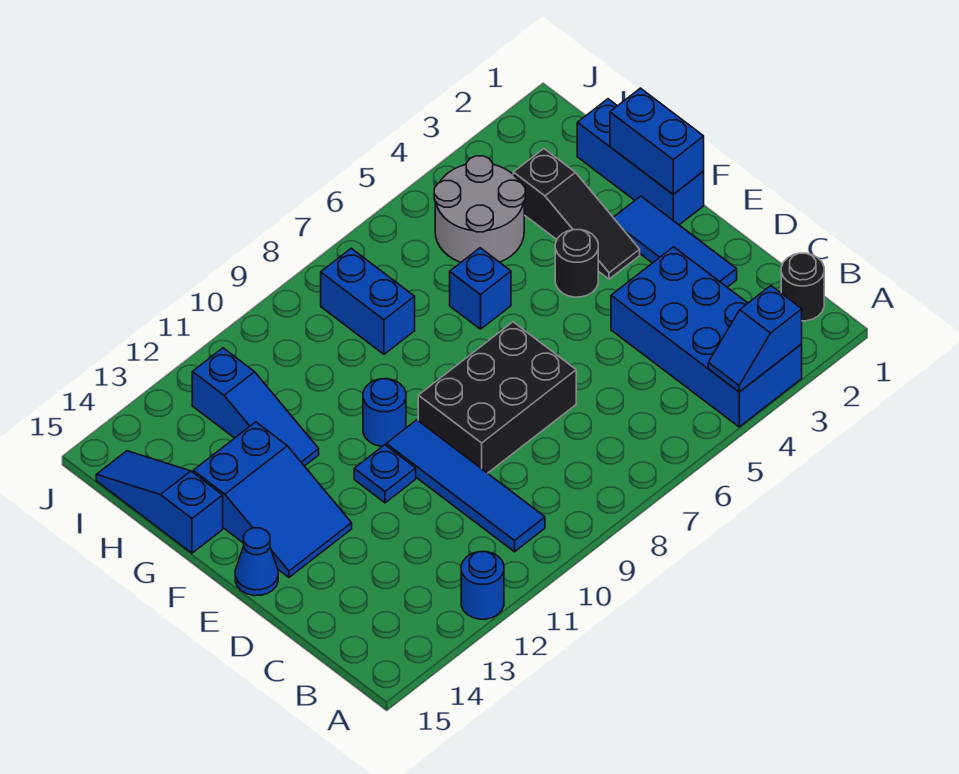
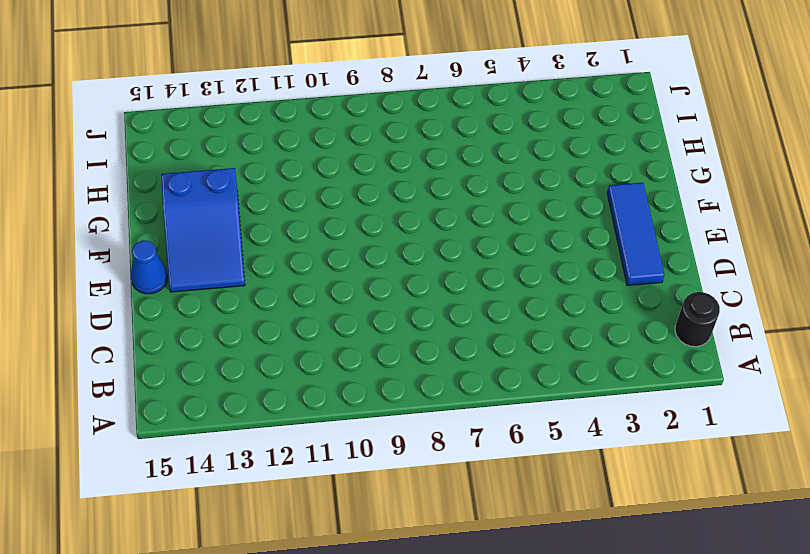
none -> blue 2x4 brick [611,247,802,427]
none -> blue 1x1 round brick [461,552,504,619]
none -> blue 1x4 tile [386,420,545,552]

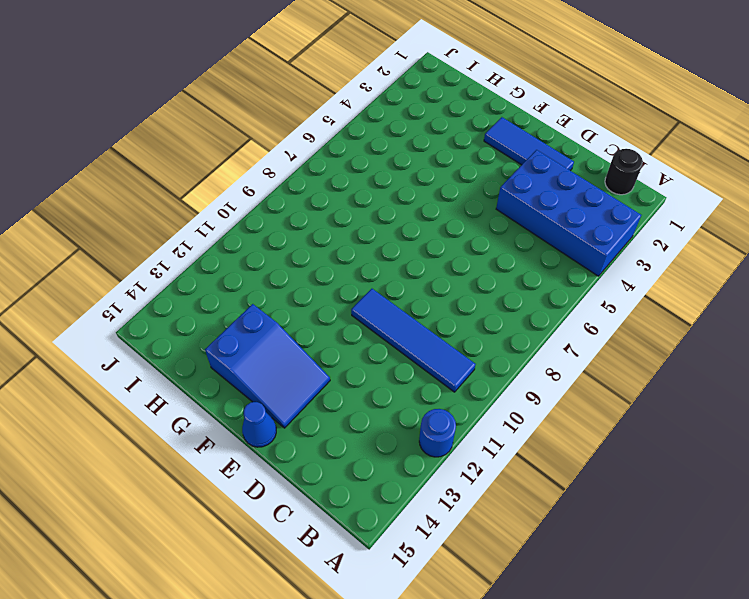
none -> black 2x3 brick [418,322,576,473]
none -> blue 1x1 plate [354,445,416,503]
none -> blue 1x3 brick [577,99,704,225]

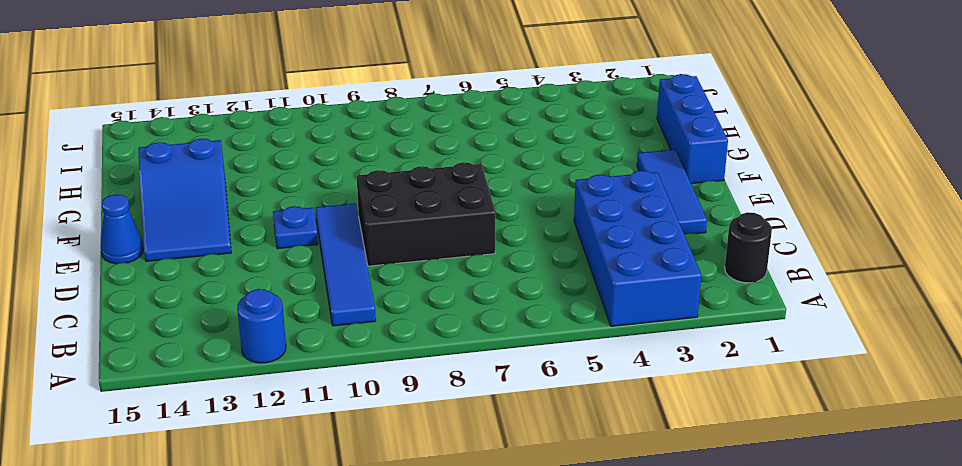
none -> black 1x3 slope [513,149,640,279]
none -> black 1x1 round brick [555,230,598,297]
none -> blue 1x1 round brick [363,379,406,446]

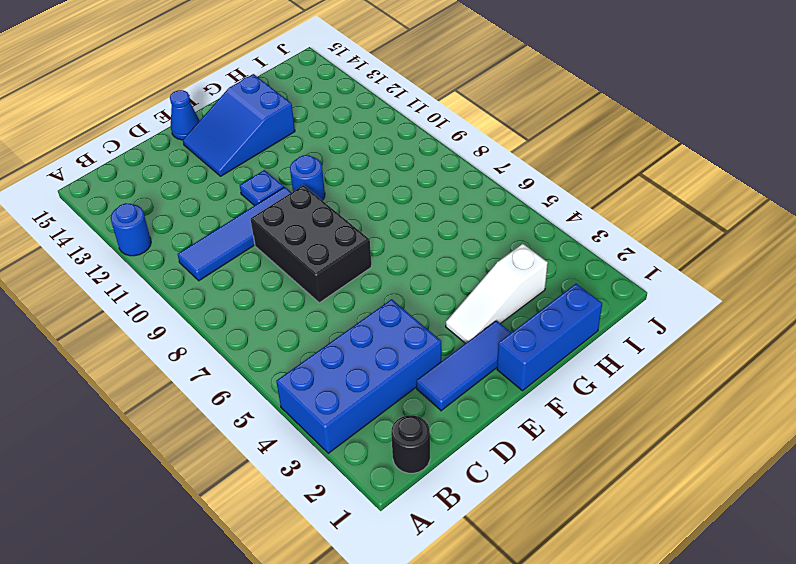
white 1x3 slope [446,244,548,343] -> black 1x3 slope [513,149,640,279]
none -> black 1x1 round brick [555,230,598,297]
none -> blue 1x1 brick [450,248,511,329]
none -> blue 1x3 slope [192,348,319,466]

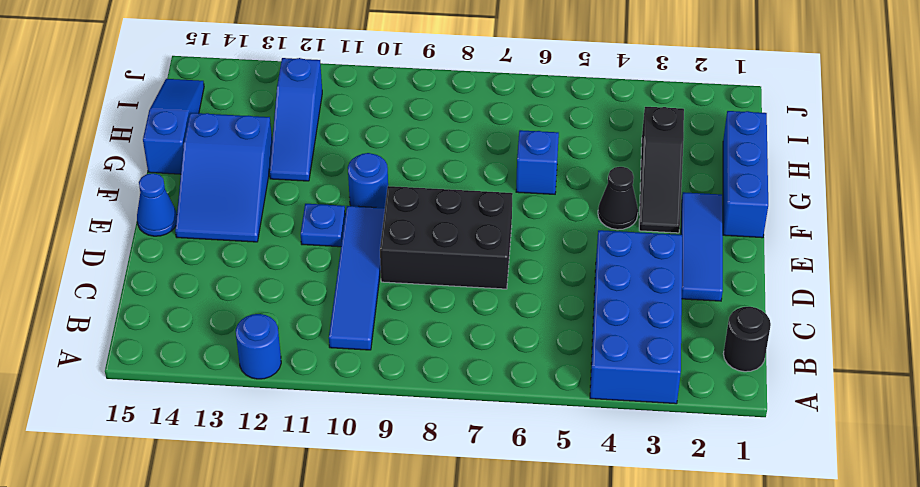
black 1x1 cone [598,167,638,230] -> black 1x1 round brick [555,230,598,297]
none -> grey 2x2 round brick [434,156,525,262]
none -> blue 1x2 brick [321,248,415,354]
none -> blue 1x2 slope [708,286,802,392]

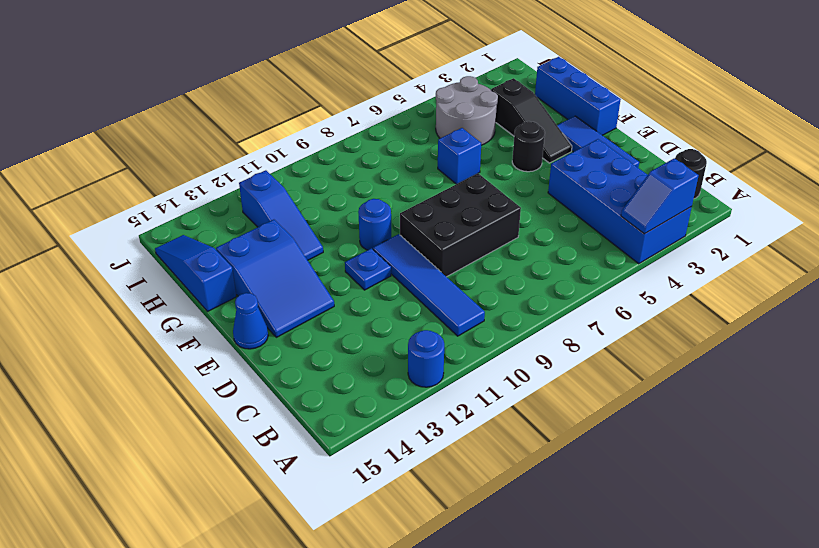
none -> blue 1x2 brick [321,248,415,354]
none -> blue 1x2 brick [610,88,704,194]

